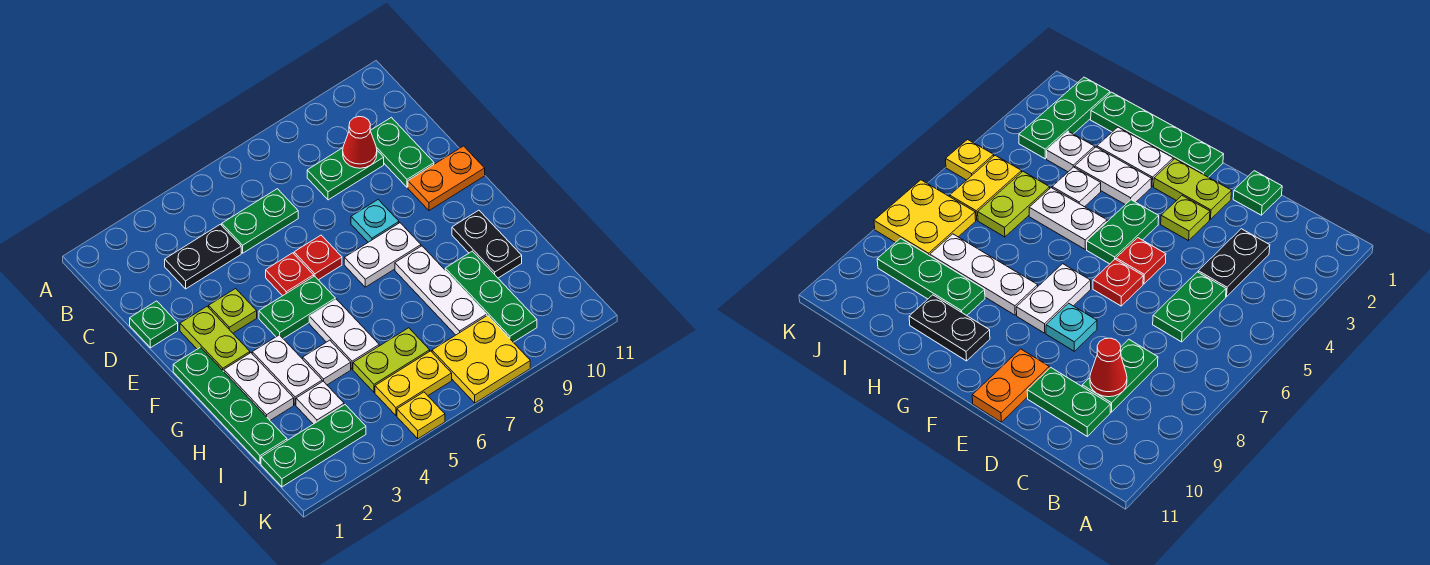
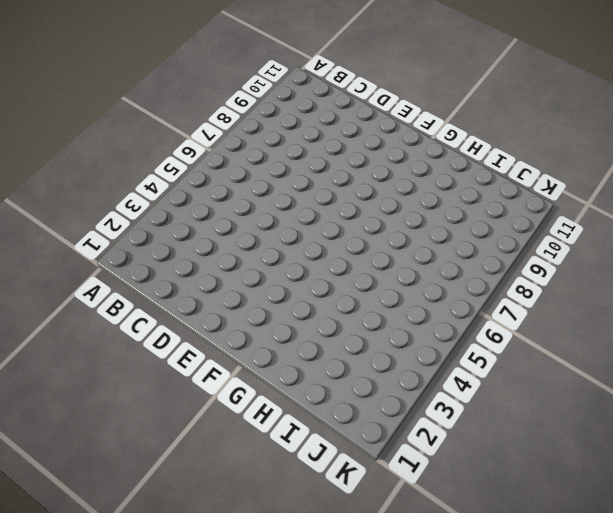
none -> black 1x2 plate [165,224,241,289]
none -> green 1x2 plate [222,189,298,253]
none -> green 1x2 plate [307,148,384,200]

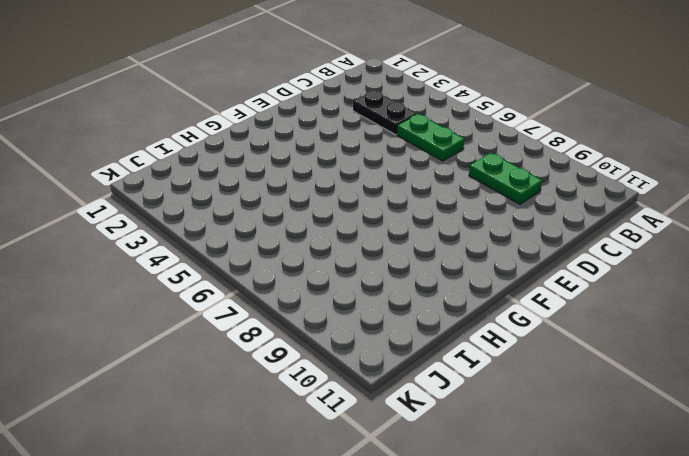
none -> green 1x2 plate [370,117,434,187]
none -> green 1x1 plate [130,301,178,348]
none -> lime 1x2 plate [180,307,250,371]

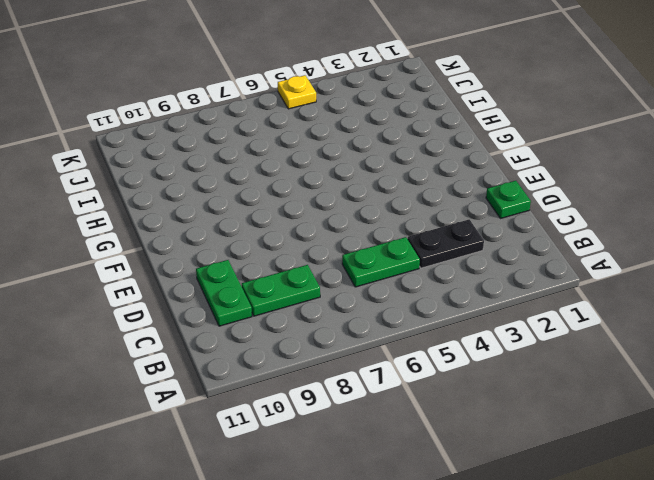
none -> lime 1x2 plate [180,307,250,371]
none -> lime 1x1 plate [209,289,257,333]
none -> red 1x1 plate [266,253,314,296]

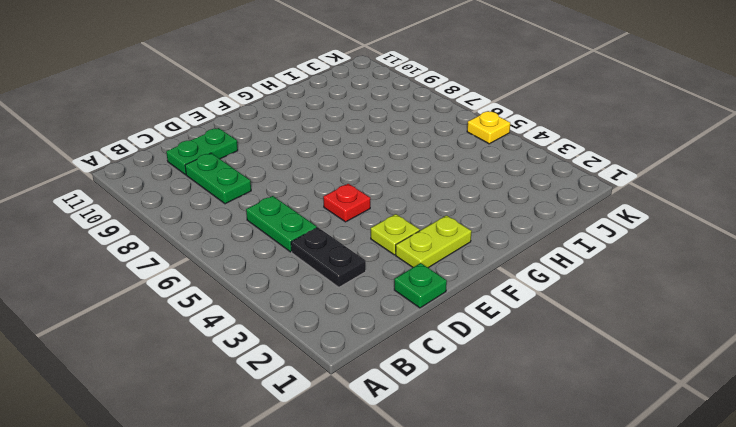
none -> red 1x1 plate [294,235,342,280]
none -> cyan 1x1 plate [351,200,399,242]
none -> orange 1x2 plate [408,146,485,210]

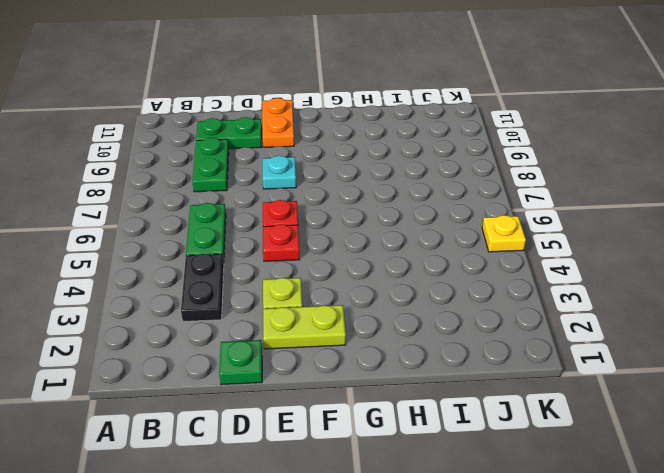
none -> green 1x4 plate [173,347,287,464]
none -> green 1x2 plate [259,276,335,339]
none -> white 1x2 plate [344,223,421,287]

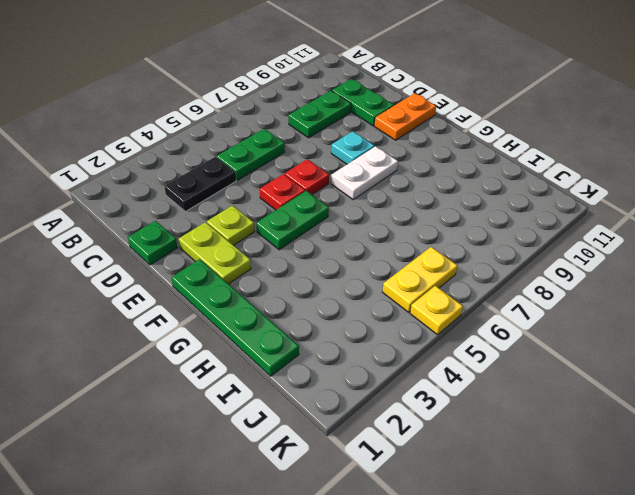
none -> white 1x2 plate [224,353,294,420]
none -> white 1x2 plate [252,335,322,405]
none -> white 1x2 plate [309,299,379,369]

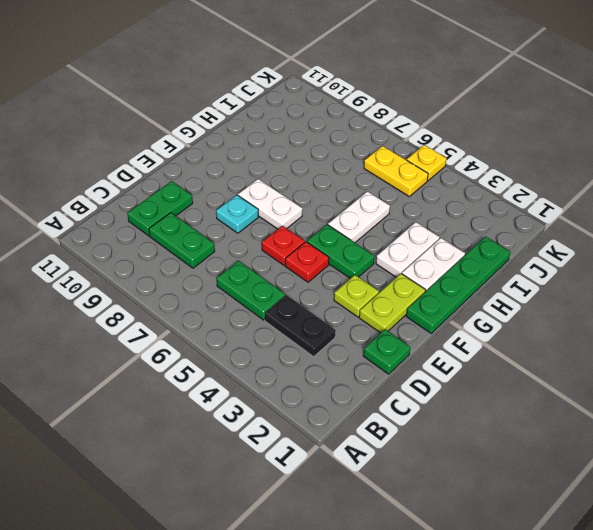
none -> orange 1x2 plate [408,146,485,210]
none -> white 1x3 plate [395,246,487,335]
none -> black 1x2 plate [452,210,522,278]

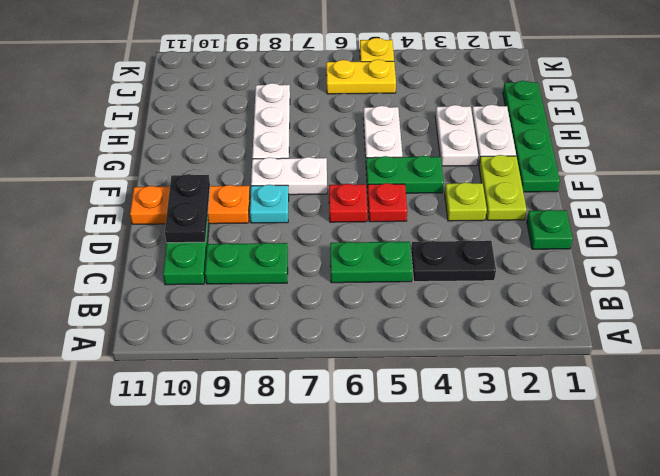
black 1x2 plate [165,174,210,243] -> black 1x2 plate moved to [452,210,522,278]
orange 1x3 plate [130,185,250,224] -> orange 1x2 plate [408,146,485,210]
none -> white 1x1 plate [303,340,351,385]
none -> green 1x3 plate [445,251,537,342]
none -> white 1x1 plate [296,381,344,424]

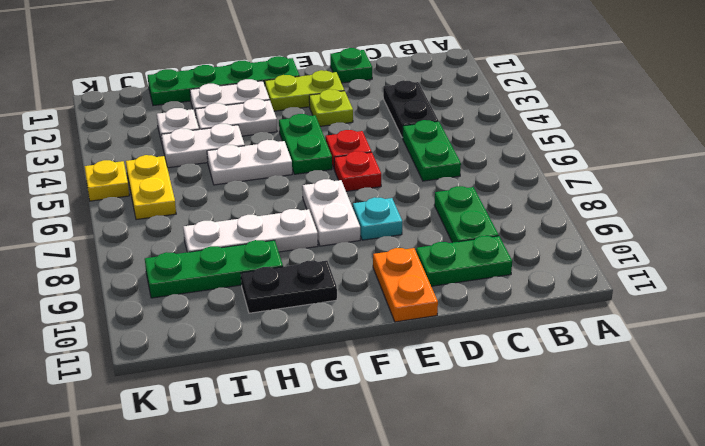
white 1x2 plate [162,124,245,168] -> white 1x1 plate [303,340,351,385]
none -> lime 1x2 plate [353,328,430,392]
none -> green 1x3 plate [261,405,366,487]
none -> yellow 2x2 plate [432,315,530,403]

